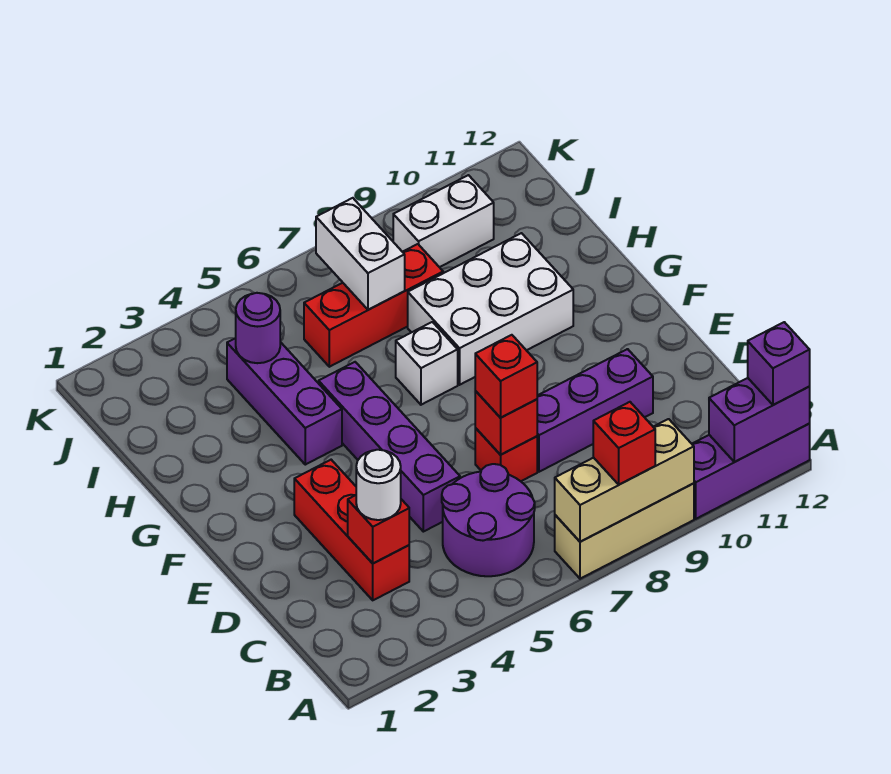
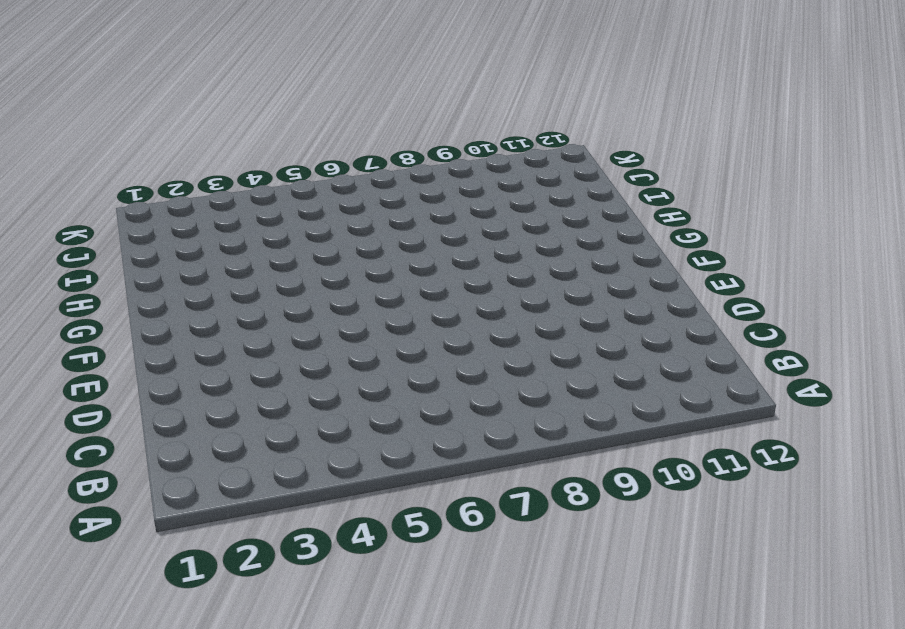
none -> tan 1x3 brick [555,483,694,579]
none -> purple 1x3 brick [692,424,810,519]
none -> purple 2x2 round brick [442,464,535,576]

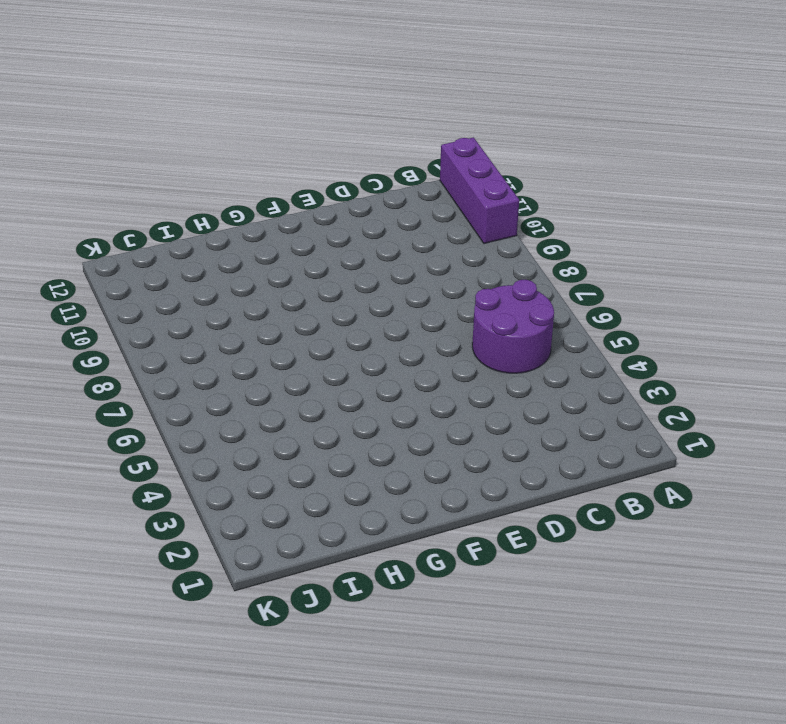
none -> tan 1x3 brick [555,483,694,579]
none -> red 1x3 brick [294,460,409,600]
none -> purple 1x4 brick [319,362,460,532]

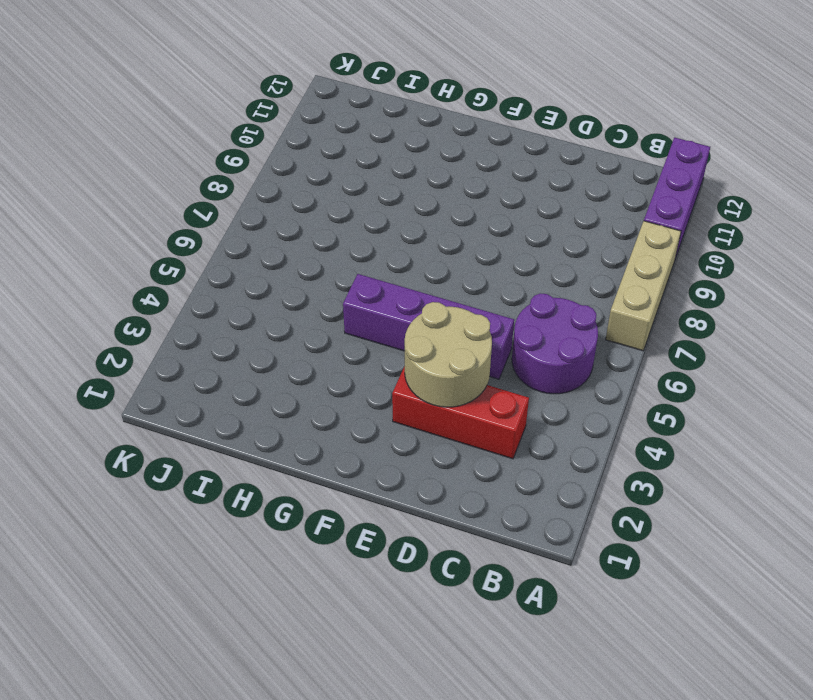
tan 2x2 round brick [405,302,492,407] -> none
none -> red 1x1 brick [475,428,537,481]
none -> purple 1x3 brick [537,349,653,472]
none -> purple 1x3 brick [227,338,342,465]

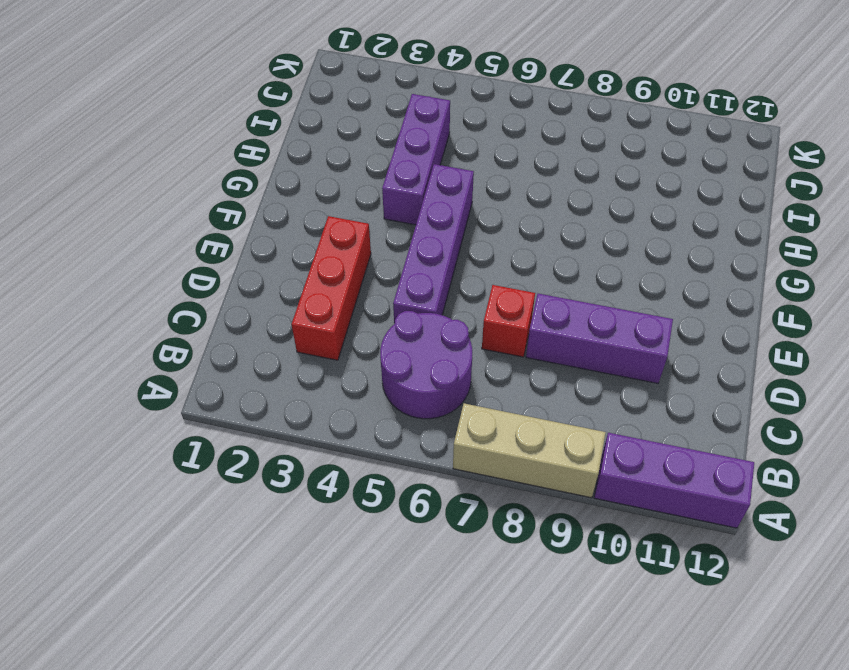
none -> white 1x1 brick [396,322,458,405]
none -> white 2x3 brick [408,233,573,385]
none -> red 1x3 brick [304,244,443,367]

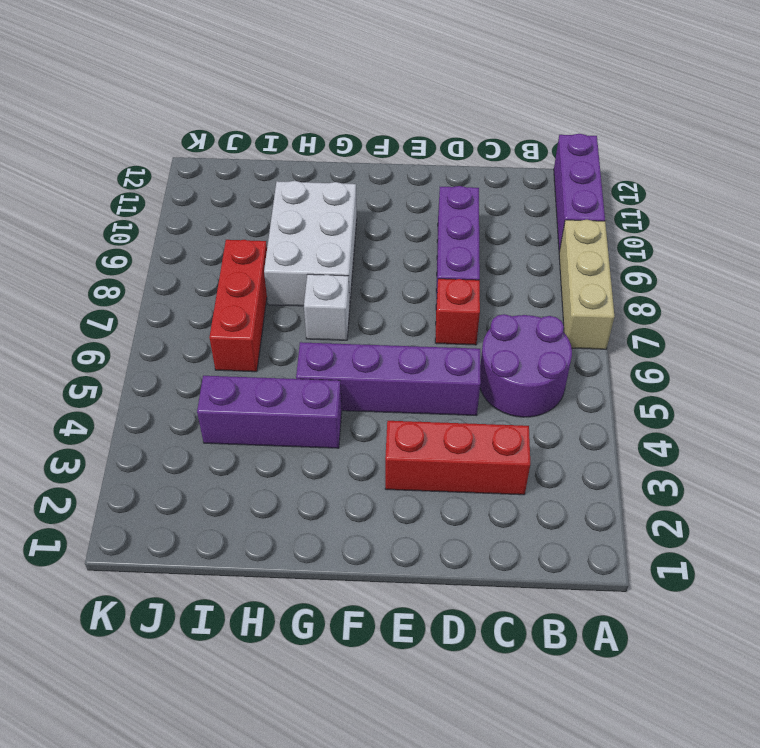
none -> white 1x2 brick [393,175,494,267]
none -> tan 1x3 brick [555,419,694,542]
none -> purple 1x2 brick [709,378,810,462]

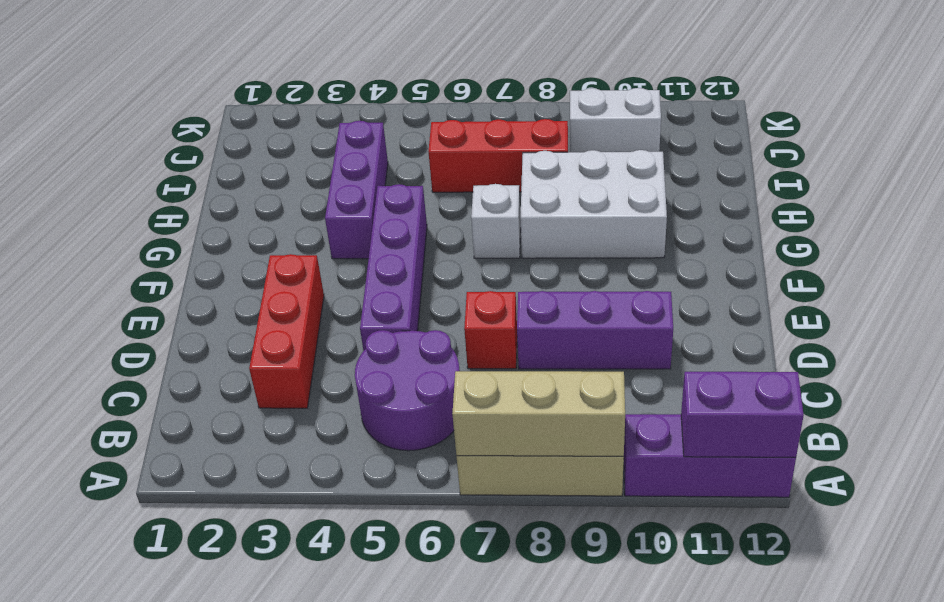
none -> red 1x1 brick [348,495,409,563]
none -> red 1x1 brick [475,391,537,455]
none -> purple 1x1 round brick [236,293,280,363]

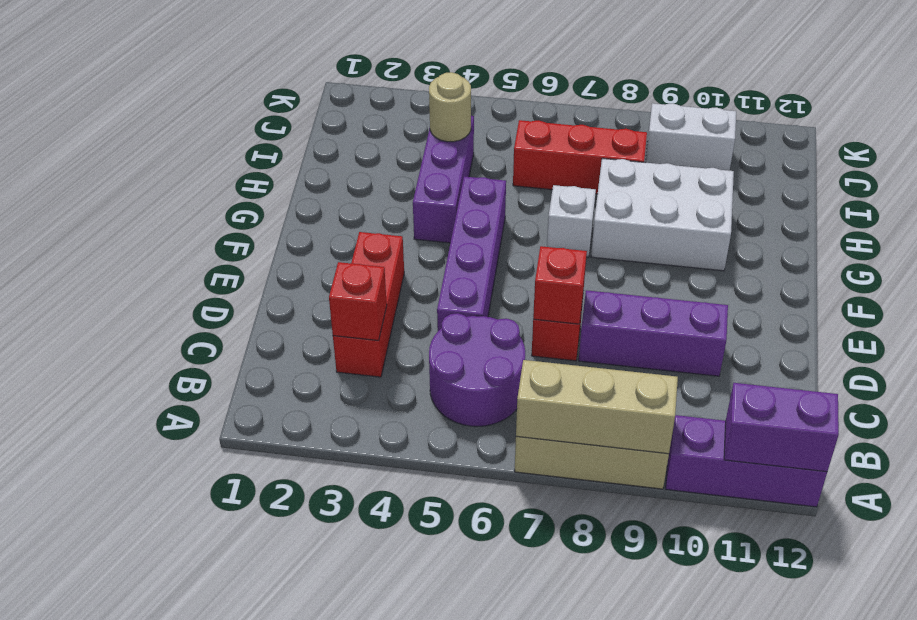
tan 1x1 round brick [429,72,471,142] -> purple 1x1 round brick [236,293,280,363]
none -> white 1x2 brick [316,198,405,310]
none -> red 1x1 brick [593,402,655,485]
none -> purple 1x1 brick [748,322,810,405]

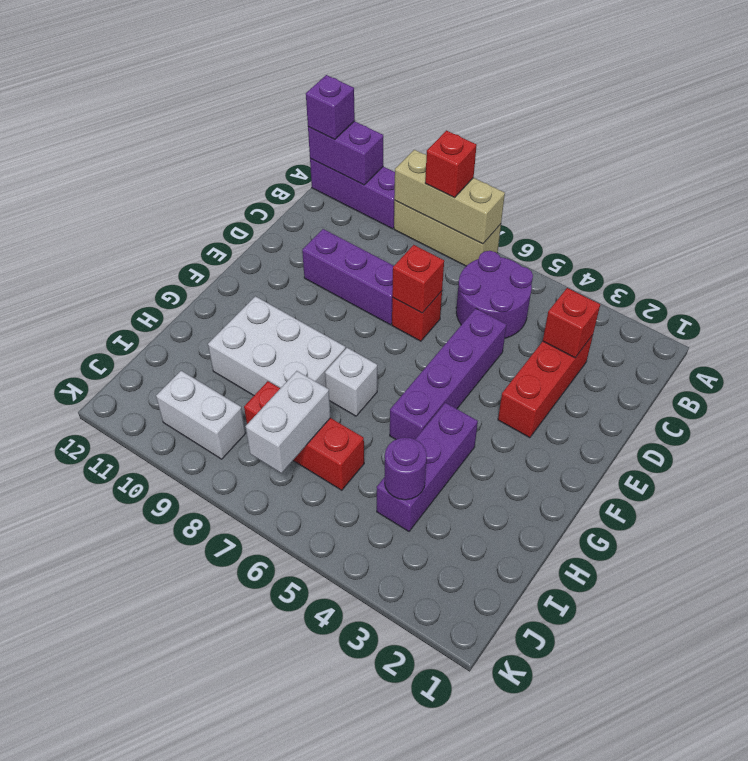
none -> white 1x1 round brick [356,450,401,520]
none -> red 1x1 brick [475,335,537,418]

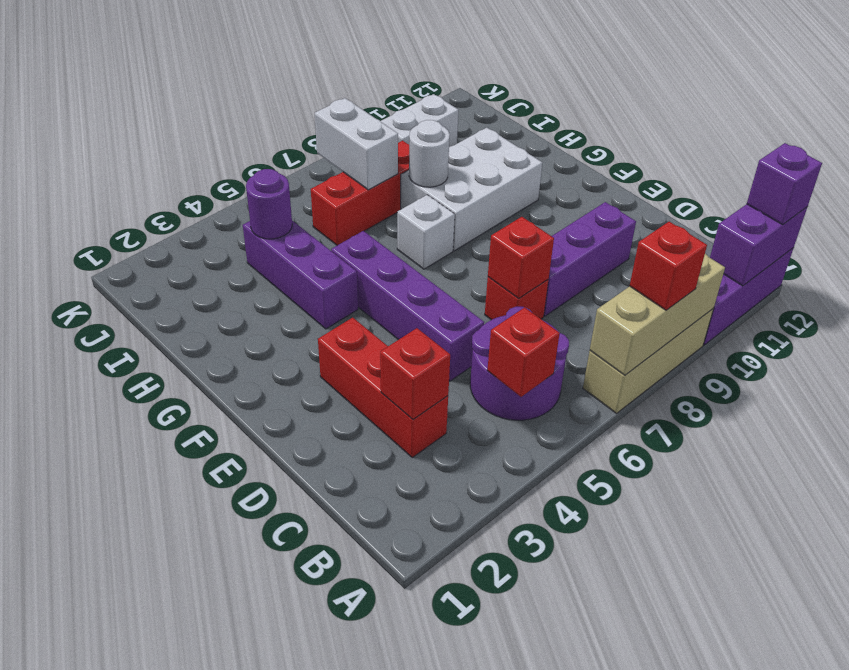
red 1x1 brick [487,307,560,397] -> red 1x1 brick moved to [475,335,537,418]
white 1x1 round brick [409,120,450,187] -> white 1x1 round brick moved to [356,450,401,520]

